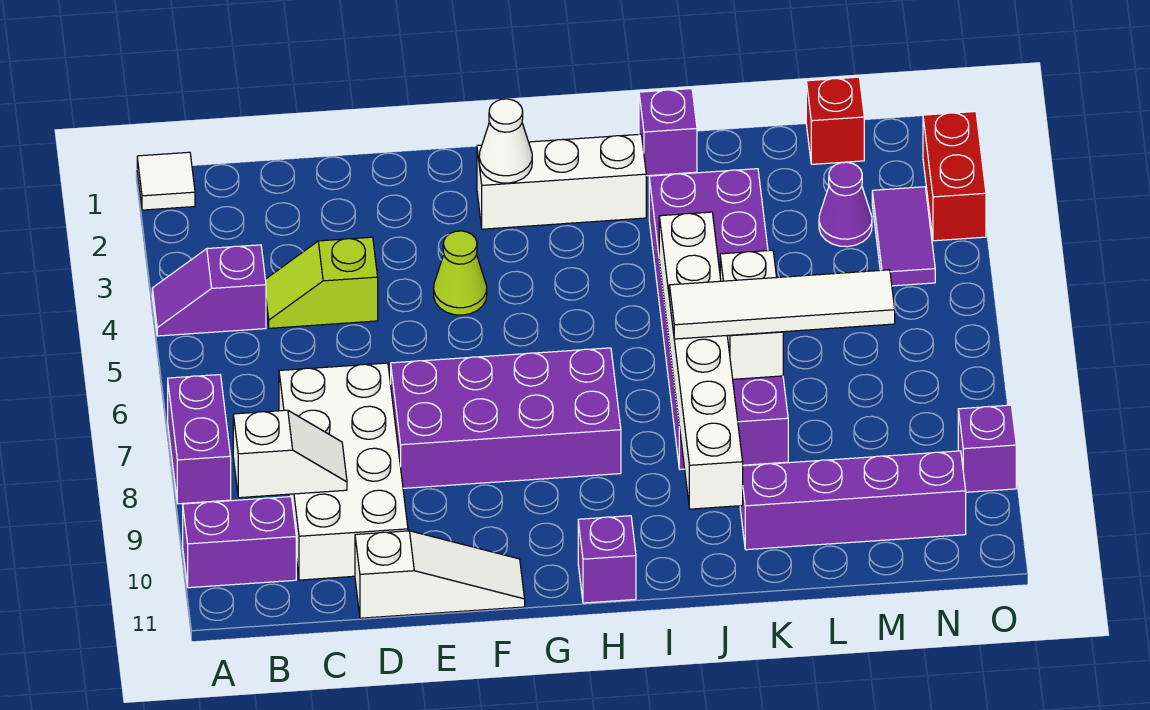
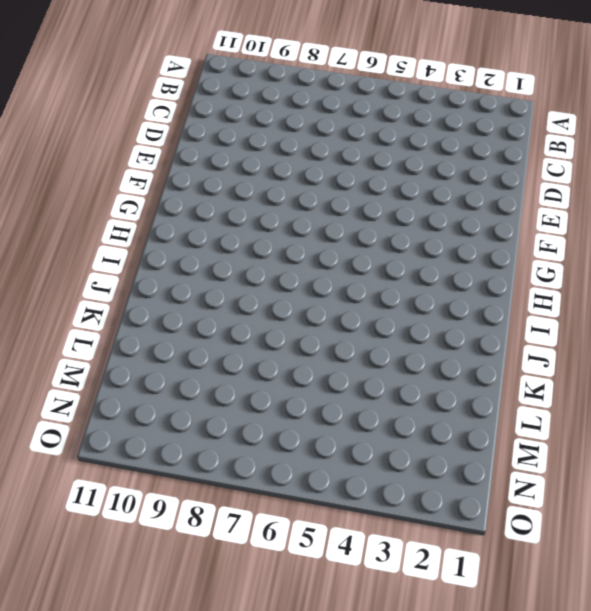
none -> white 1x1 tile [137,152,195,210]
none -> purple 1x2 slope [152,245,266,336]
none -> purple 1x2 brick [168,375,231,504]

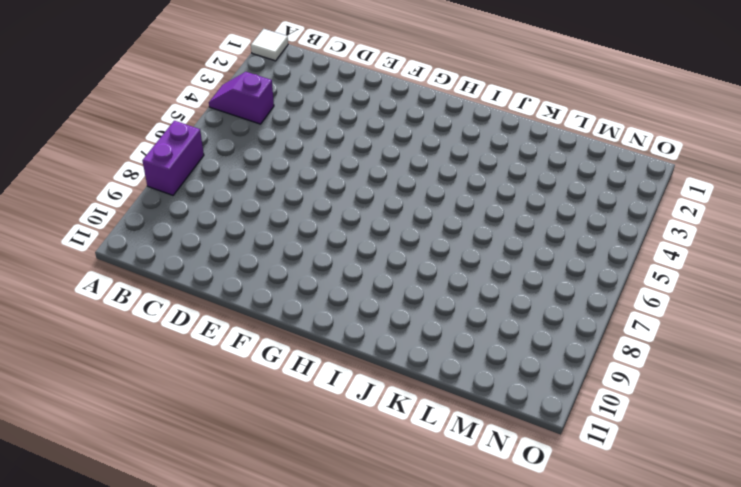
none -> purple 1x2 brick [183,497,296,588]
none -> lime 1x2 slope [265,237,378,328]
none -> white 2x4 brick [279,363,408,580]

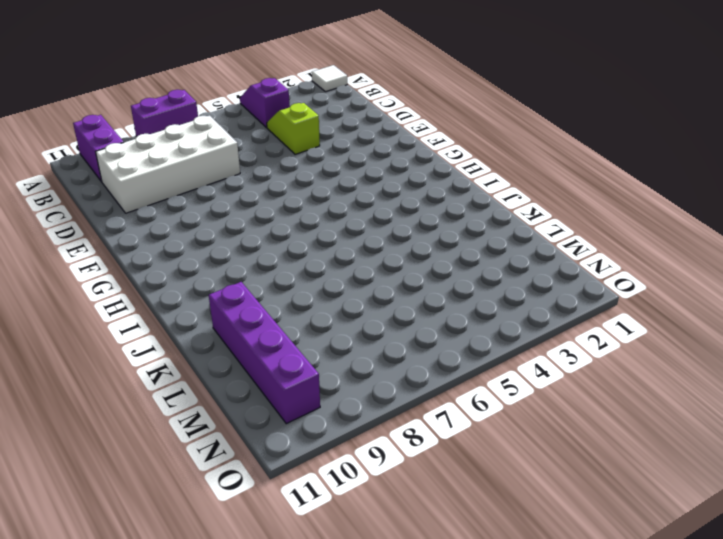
none -> white 1x3 slope [355,531,525,618]
none -> purple 2x4 brick [391,348,621,488]
none -> lime 1x1 cone [434,231,487,315]

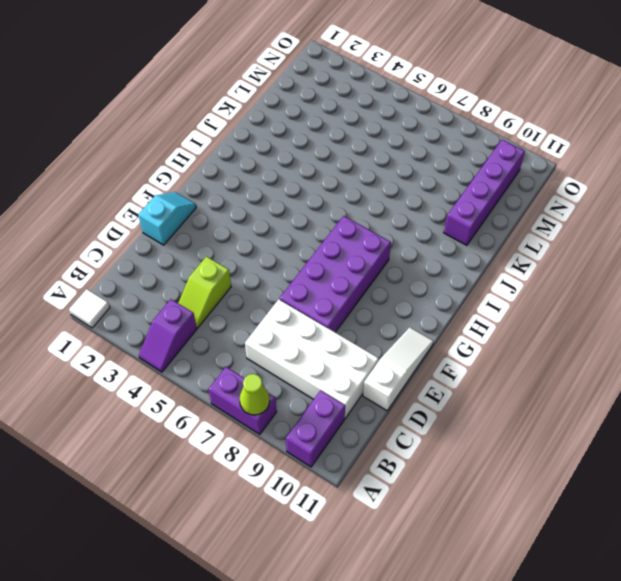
lime 1x1 cone [239,374,270,415] -> lime 1x1 cone moved to [434,231,487,315]
cyan 1x2 slope [138,192,196,245] -> none
none -> white 1x3 brick [477,134,646,229]
none -> purple 1x1 brick [578,516,636,603]
none -> purple 1x1 brick [639,89,697,176]

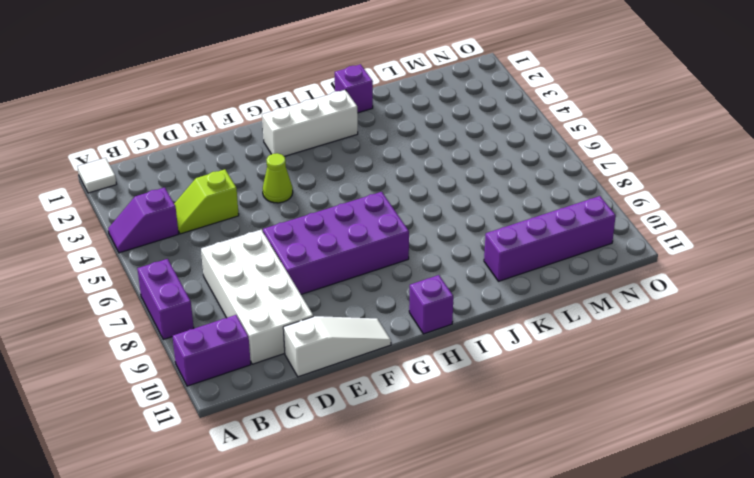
none -> purple 2x6 brick [649,169,788,470]
none -> red 1x1 brick [806,77,864,164]
none -> purple 1x1 cone [819,162,872,247]

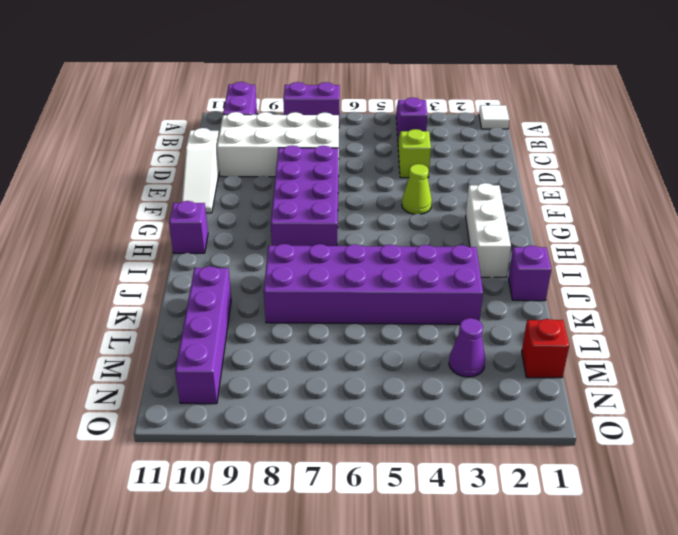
none -> purple 1x2 tile [872,187,935,286]
none -> red 1x2 brick [923,111,986,241]
none -> purple 1x1 brick [958,405,1016,492]

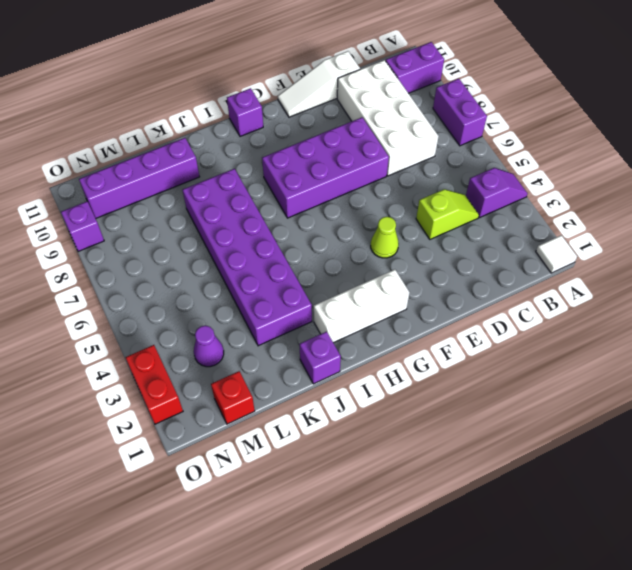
none -> purple 1x2 tile [872,187,935,286]
none -> white 1x2 slope [233,410,347,498]
none -> white 1x1 cone [479,99,532,183]

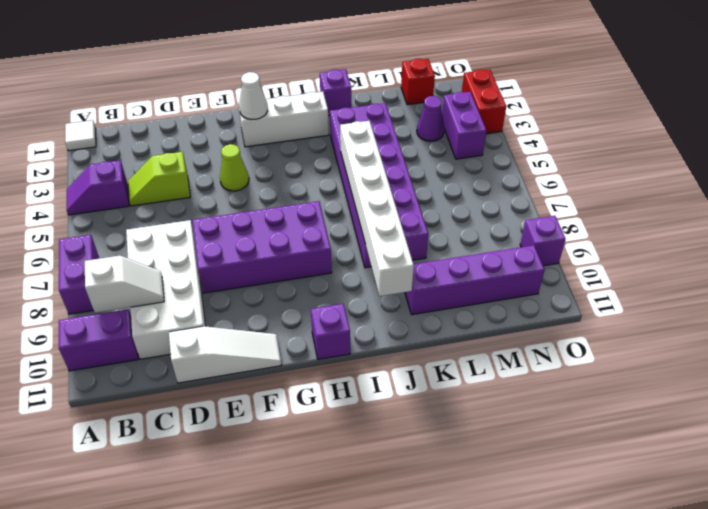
purple 1x2 brick [442,92,486,159] -> purple 1x2 tile [872,187,935,286]
none -> white 1x2 brick [720,250,783,379]
none -> white 1x4 tile [669,270,895,339]

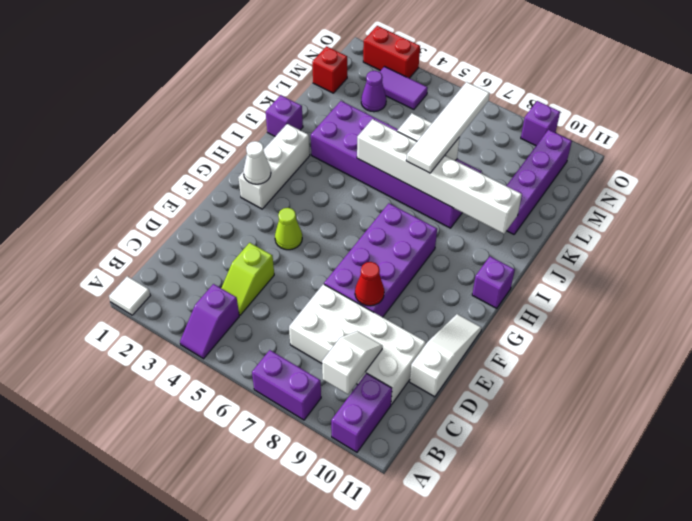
red 1x1 cone [355,262,384,306] -> none

